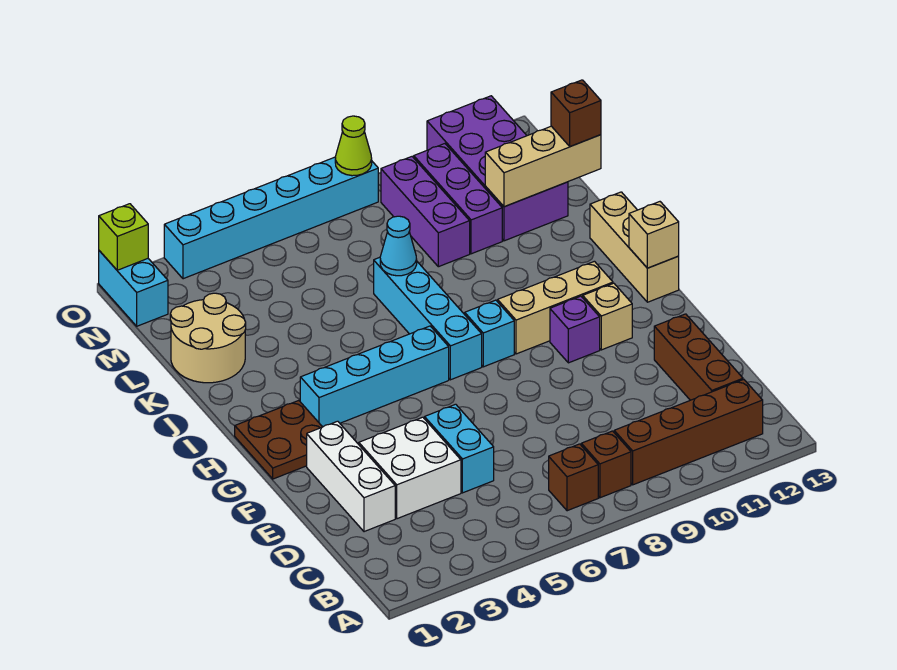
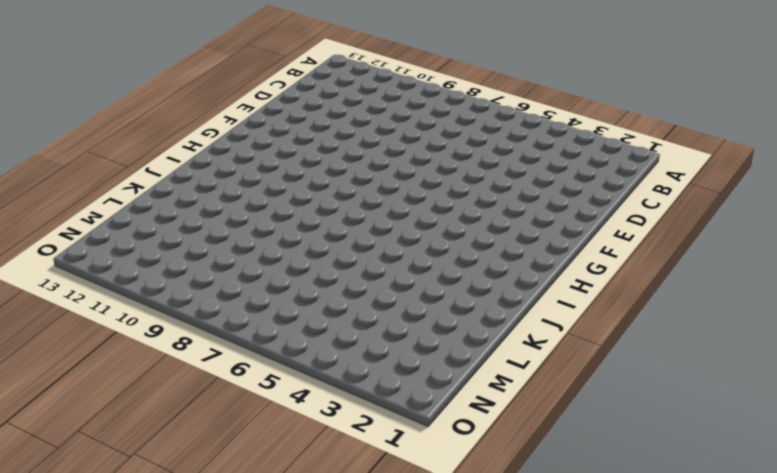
none -> brown 1x1 brick [549,444,598,511]
none -> brown 1x1 brick [581,431,631,498]
none -> brown 1x4 brick [614,380,763,485]

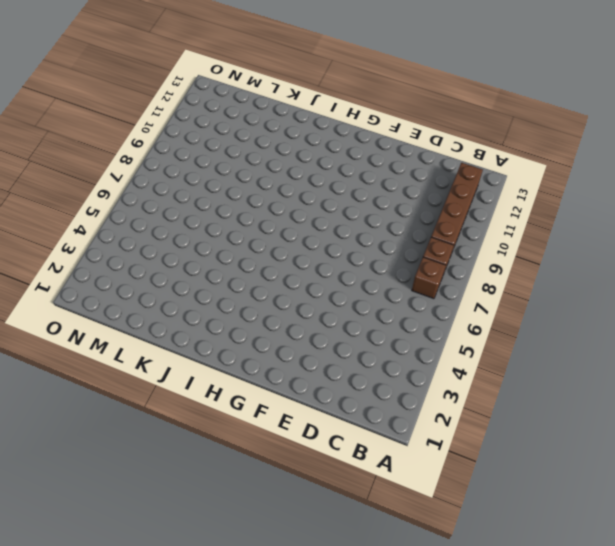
none -> brown 1x3 brick [654,314,743,400]
none -> white 1x3 brick [307,421,395,532]
none -> white 2x2 brick [359,417,461,519]

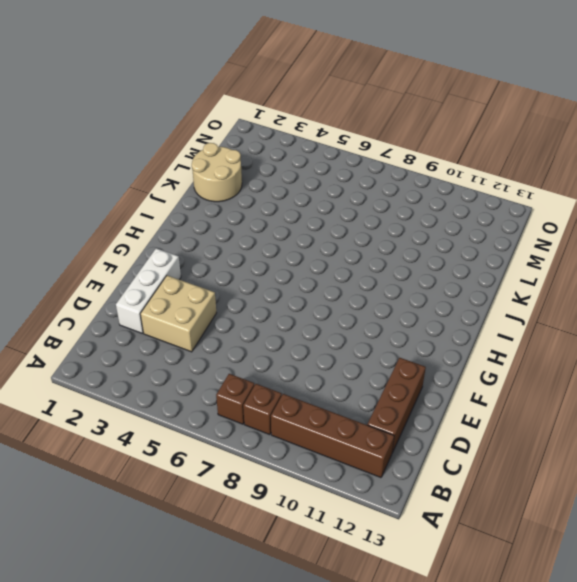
tan 2x2 brick [141,276,216,352] -> white 2x2 brick [359,417,461,519]
none -> cyan 1x2 brick [424,404,494,493]
none -> brown 2x2 plate [235,401,322,479]
none -> purple 1x1 brick [550,296,600,363]

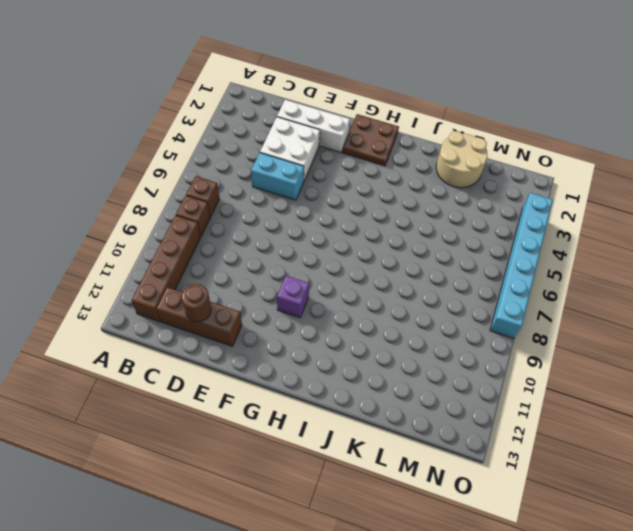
brown 1x1 round brick [182,284,211,322] -> none
none -> tan 1x1 brick [583,283,632,350]
none -> cyan 1x4 brick [300,326,449,427]
none -> cyan 1x4 brick [374,257,482,380]

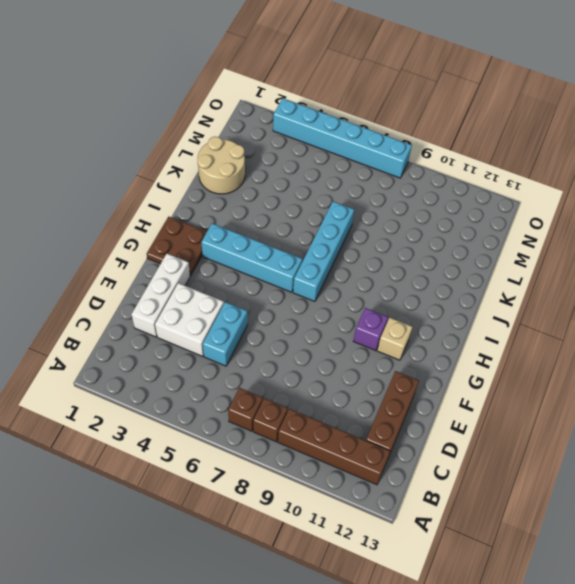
none -> cyan 1x1 brick [465,300,514,367]
none -> tan 1x3 brick [498,261,613,354]
none -> tan 1x3 brick [590,192,679,302]

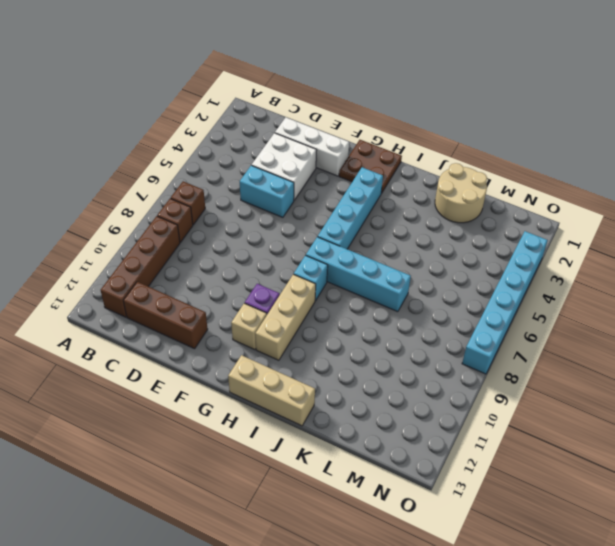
none -> purple 1x3 brick [381,157,470,267]
none -> purple 1x3 brick [414,144,502,254]
none -> purple 2x4 brick [427,96,568,241]

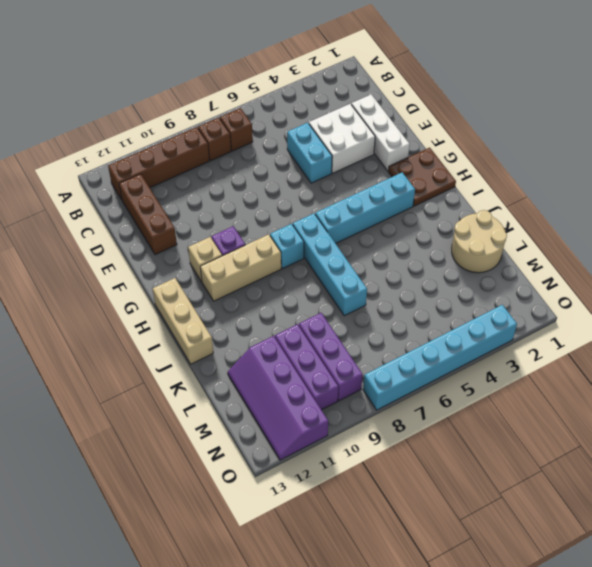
purple 2x4 slope [228,336,328,460] -> purple 2x4 brick [427,96,568,241]
none -> cyan 1x2 brick [99,251,168,326]
none -> tan 1x1 brick [629,202,679,268]
none -> cyan 1x1 cone [380,216,417,276]

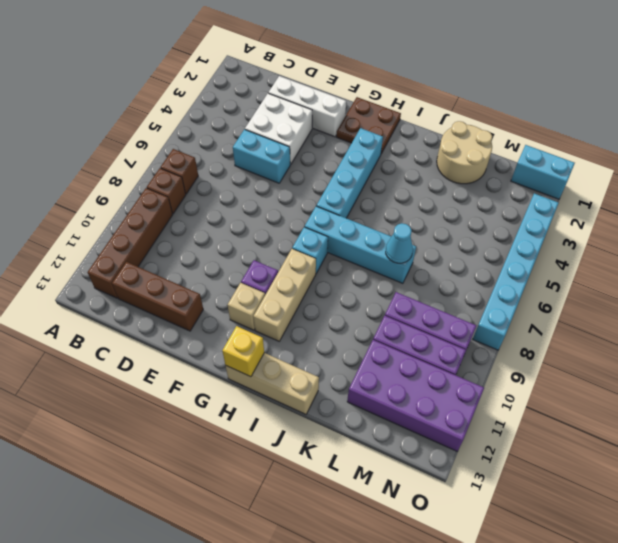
yellow 1x1 brick [222,326,264,377] -> tan 1x1 brick [629,202,679,268]
none -> tan 1x3 brick [485,126,601,207]
none -> lime 1x1 brick [99,204,148,270]
none -> lime 1x1 cone [335,116,372,176]

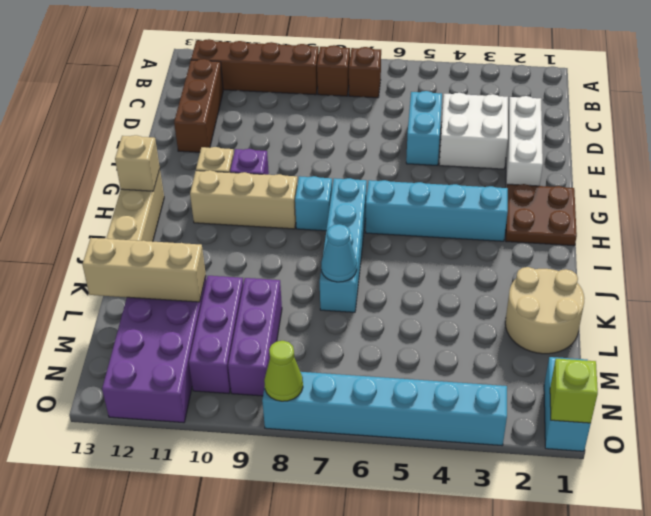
none -> brown 1x1 brick [551,80,601,147]

